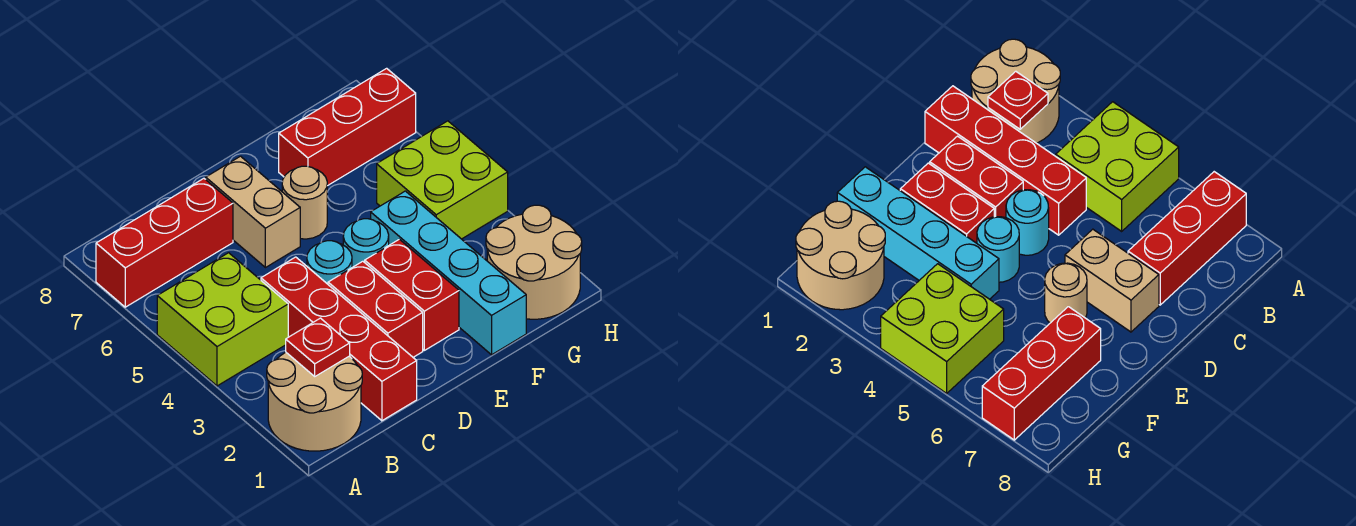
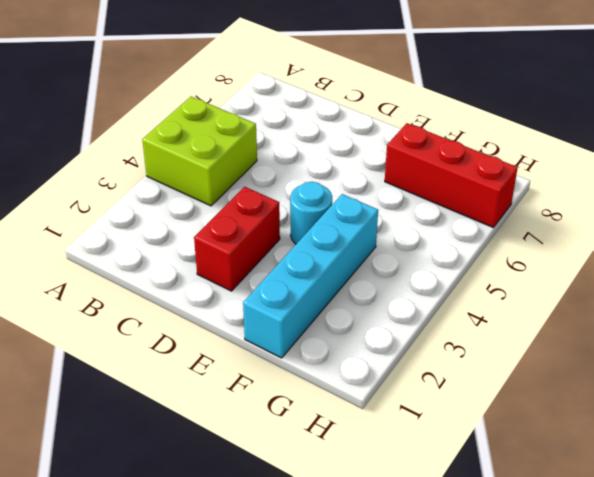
none -> tan 2x2 round brick [267,352,362,451]
none -> red 1x3 brick [96,178,233,307]
none -> red 1x4 brick [261,257,417,421]

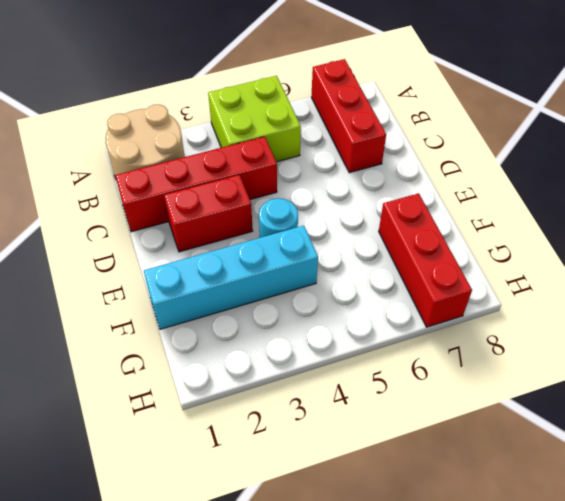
none -> cyan 1x1 round brick [307,241,352,284]
none -> tan 1x2 brick [206,156,300,268]
none -> red 1x2 brick [365,239,459,350]

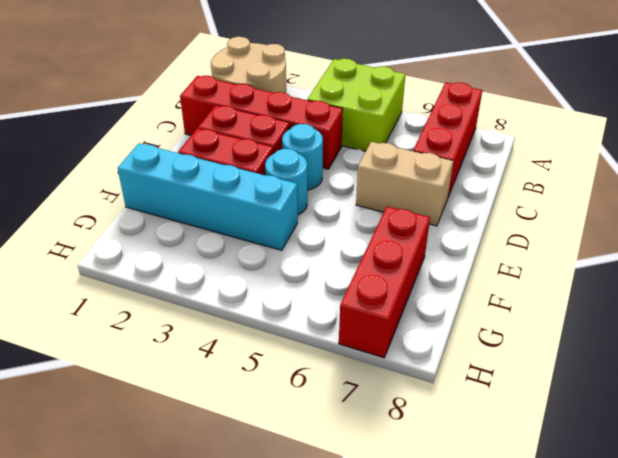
none -> tan 1x1 round brick [282,166,327,239]
none -> tan 2x2 round brick [486,205,582,319]
none -> lime 2x2 brick [377,121,508,239]

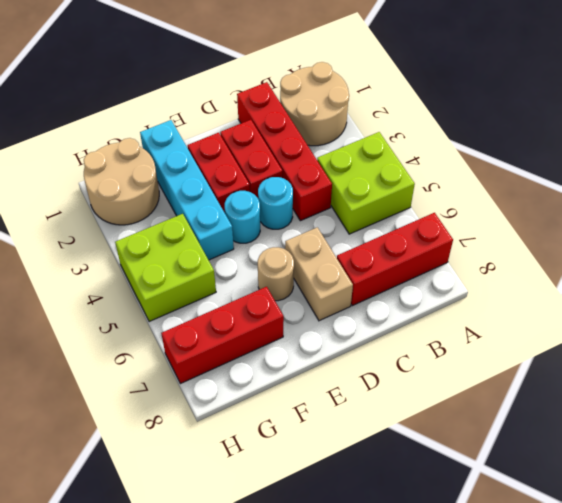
none -> red 1x1 plate [286,318,350,376]

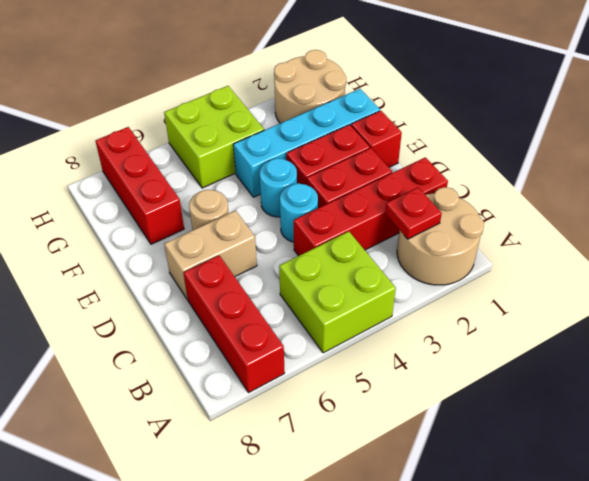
red 1x1 brick [351,111,402,167] -> none

